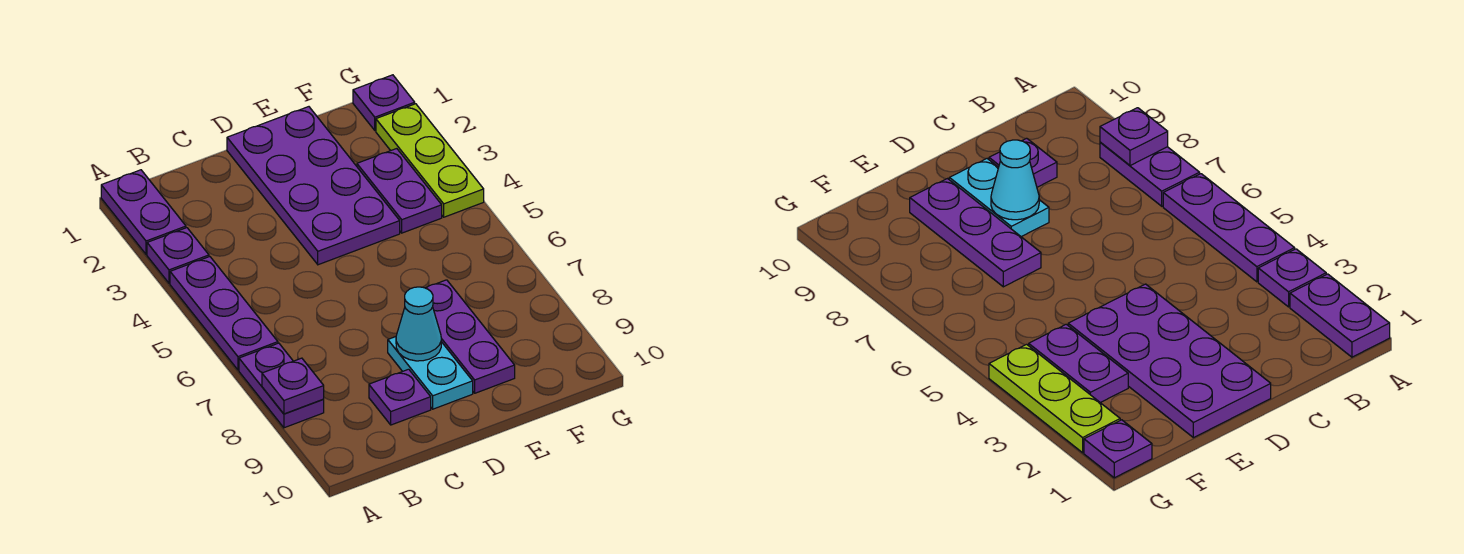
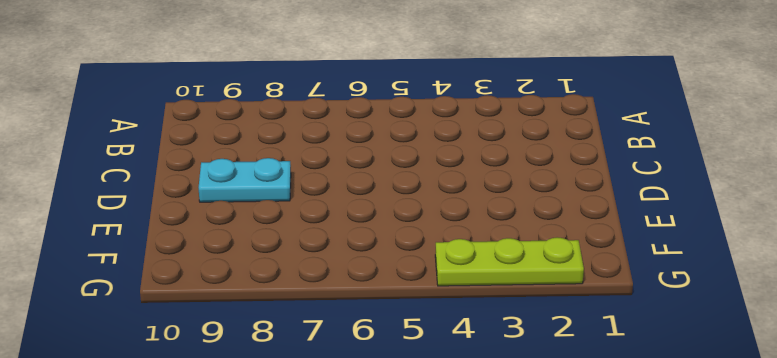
none -> purple 1x2 plate [101,170,186,254]
none -> purple 1x1 plate [147,228,209,283]
none -> purple 1x3 plate [170,257,278,370]

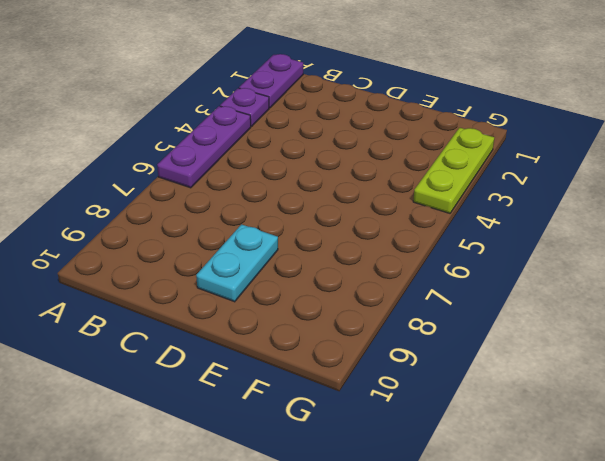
none -> purple 1x2 plate [239,343,324,428]
none -> purple 1x1 plate [369,369,431,425]
none -> purple 2x4 plate [227,107,400,265]

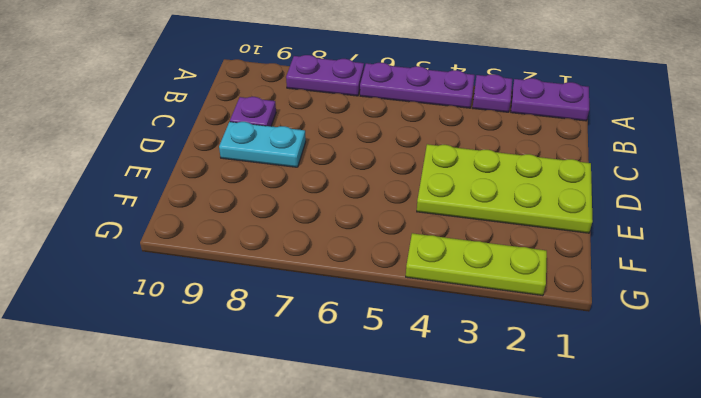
lime 2x4 plate [417,144,593,233] -> purple 2x4 plate [227,107,400,265]
none -> purple 1x3 plate [426,280,515,393]
none -> purple 1x2 plate [357,149,442,233]
none -> purple 1x1 plate [353,75,415,131]

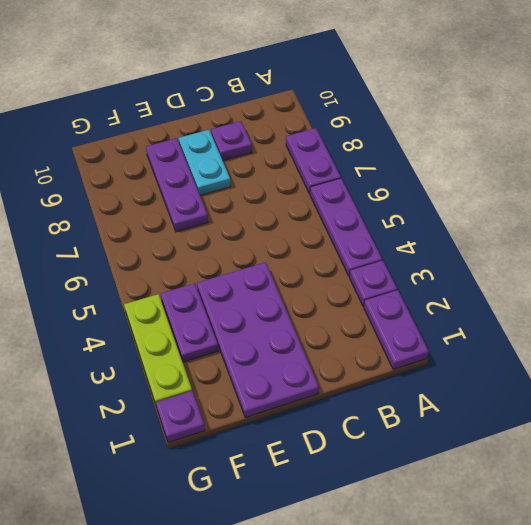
none -> purple 1x1 plate [262,358,324,414]
none -> cyan 1x1 cone [396,287,441,361]

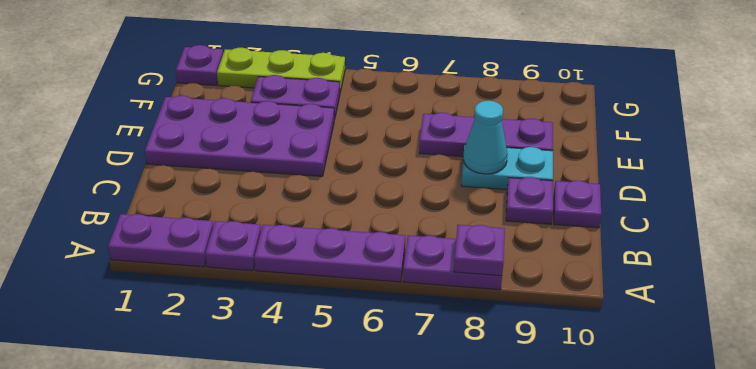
purple 1x1 plate [554,180,601,228] -> none

